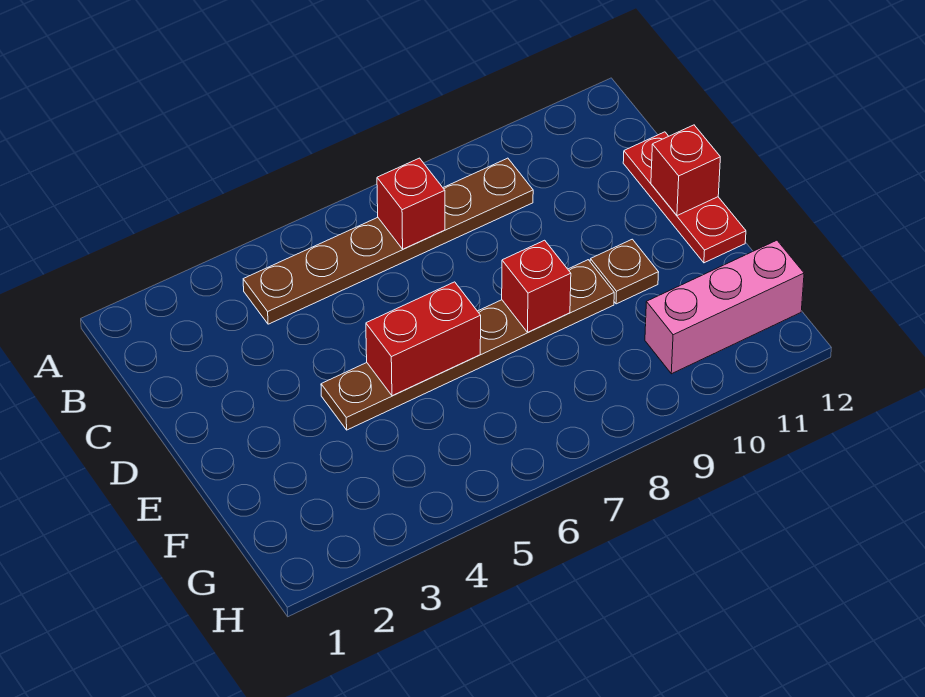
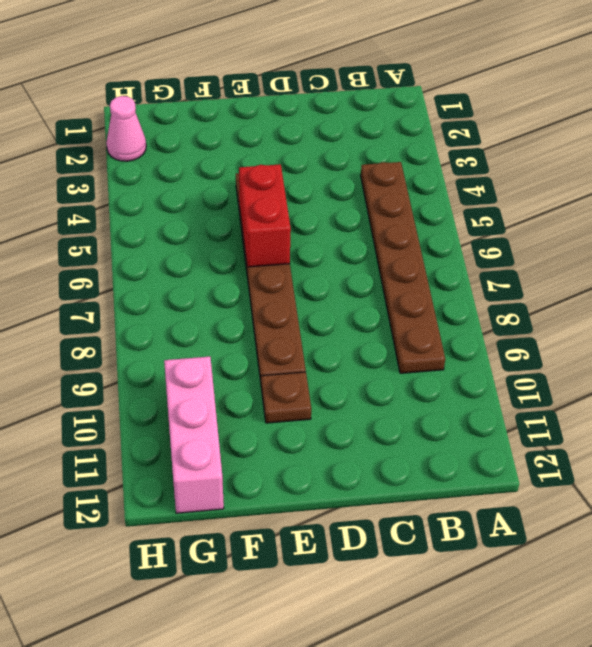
pink 1x1 cone [106,96,146,161] -> none
none -> red 1x3 plate [623,132,746,263]
none -> red 1x1 brick [377,158,445,249]

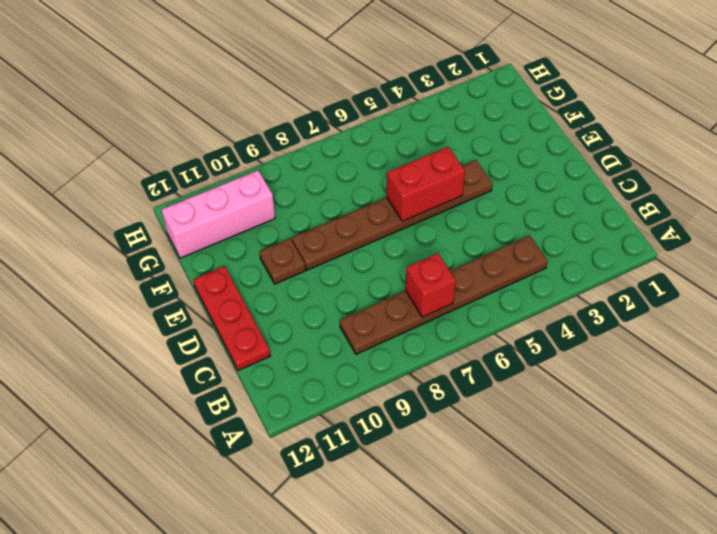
none -> red 1x1 brick [651,125,720,216]
none -> red 1x1 brick [502,240,571,332]

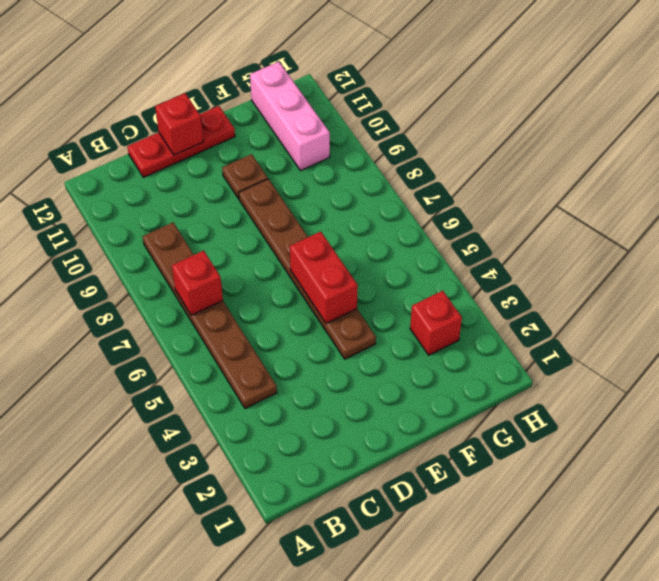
red 1x1 brick [410,291,462,355] -> red 1x1 brick moved to [502,240,571,332]

